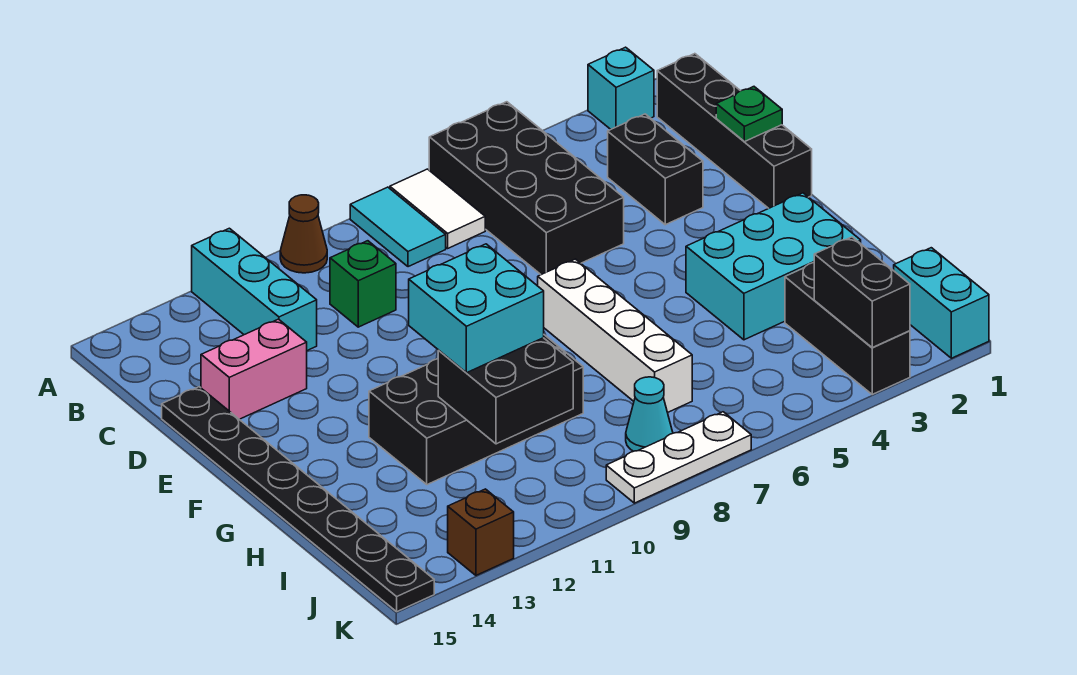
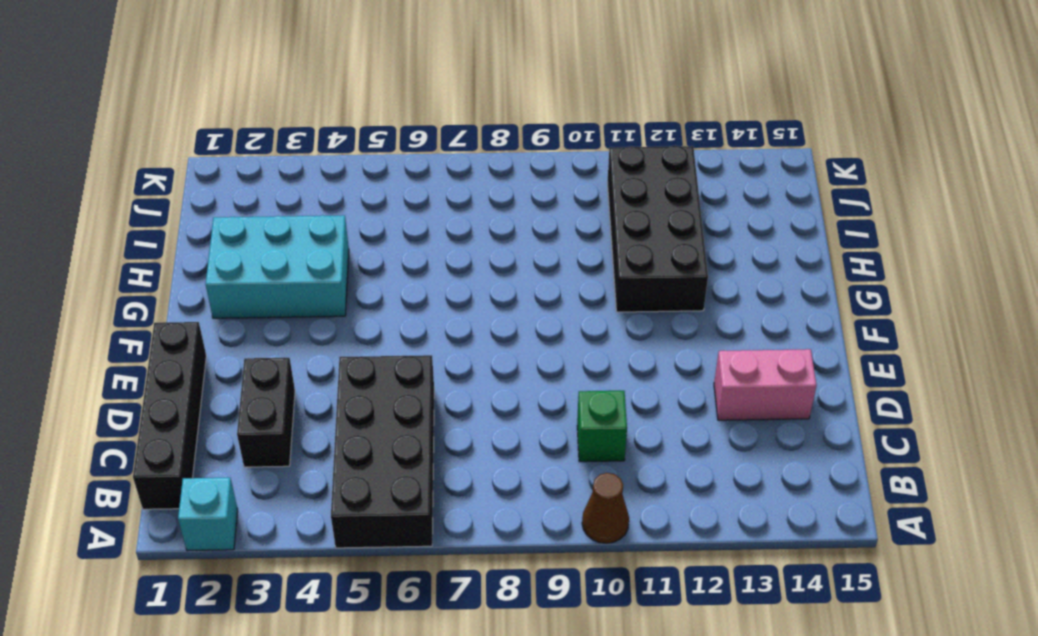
black 2x4 brick [607,146,708,312] -> black 2x4 brick turned to [369,335,583,485]
none -> white 1x2 tile [390,169,485,248]
none -> cyan 1x2 tile [350,187,446,267]
none -> cyan 1x3 brick [192,228,317,351]

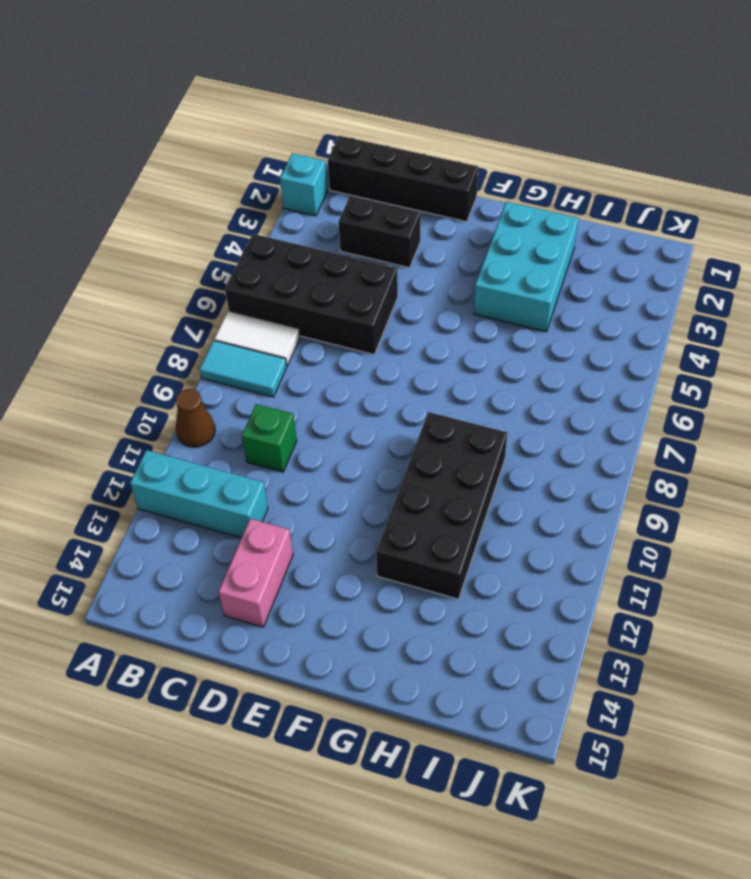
none -> black 1x8 plate [162,387,434,612]
none -> white 1x4 brick [538,259,692,413]
none -> black 1x3 brick [785,263,910,394]

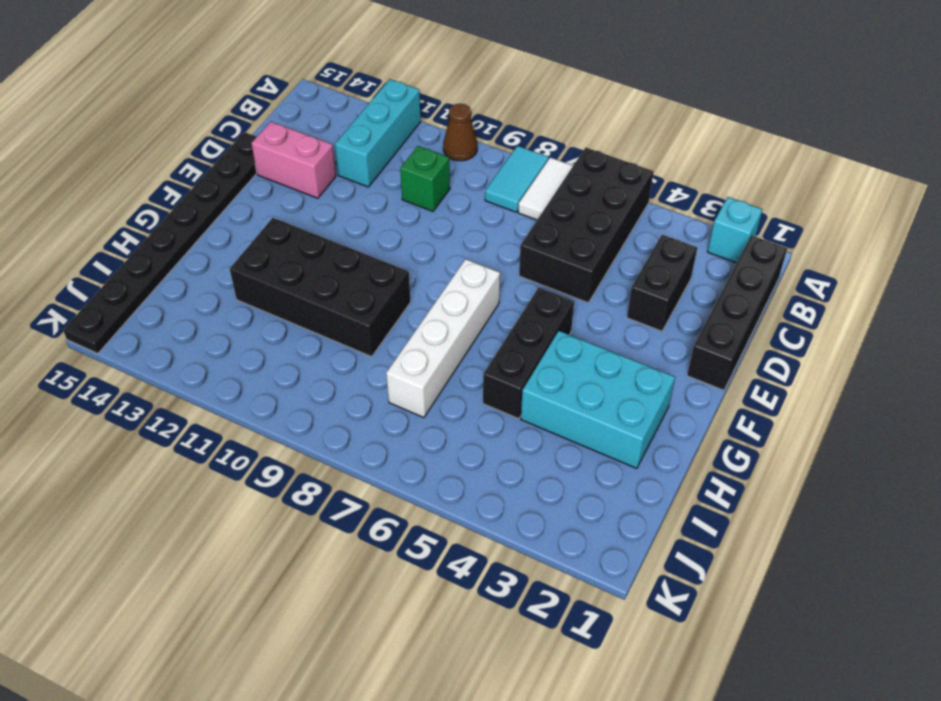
black 1x3 brick [483,288,574,419] -> black 1x3 brick moved to [785,263,910,394]
none -> cyan 1x2 brick [894,248,989,358]
none -> cyan 1x1 cone [626,377,673,451]
none -> white 1x3 plate [606,412,751,503]

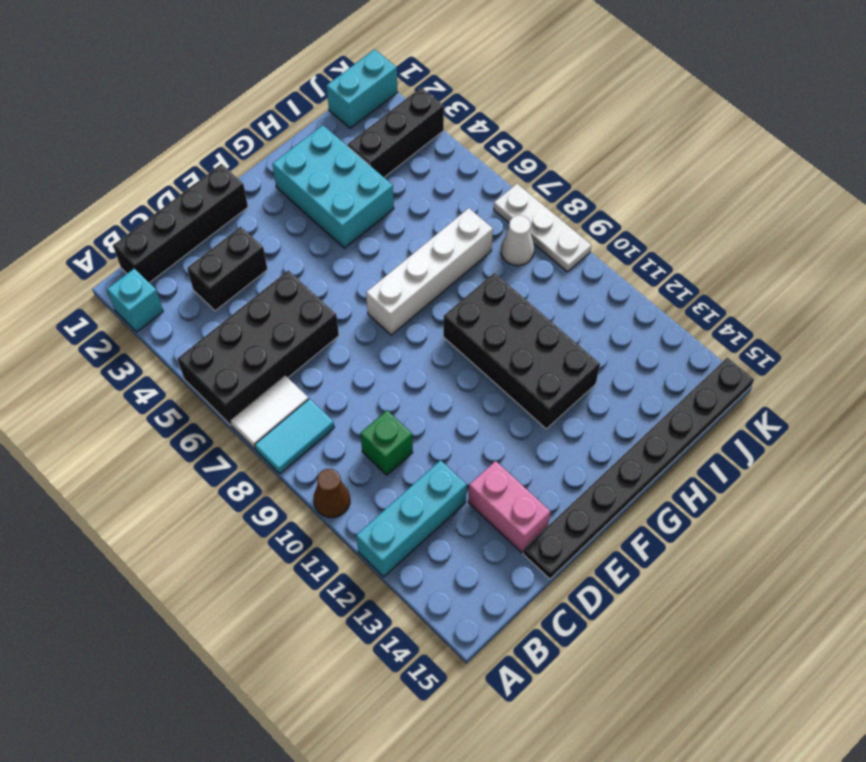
white 1x1 cone [501,216,534,266] -> cyan 1x1 cone [626,377,673,451]
none -> brown 1x1 brick [448,489,514,575]
none -> green 1x1 plate [716,87,782,142]
none -> black 2x2 brick [438,338,573,444]

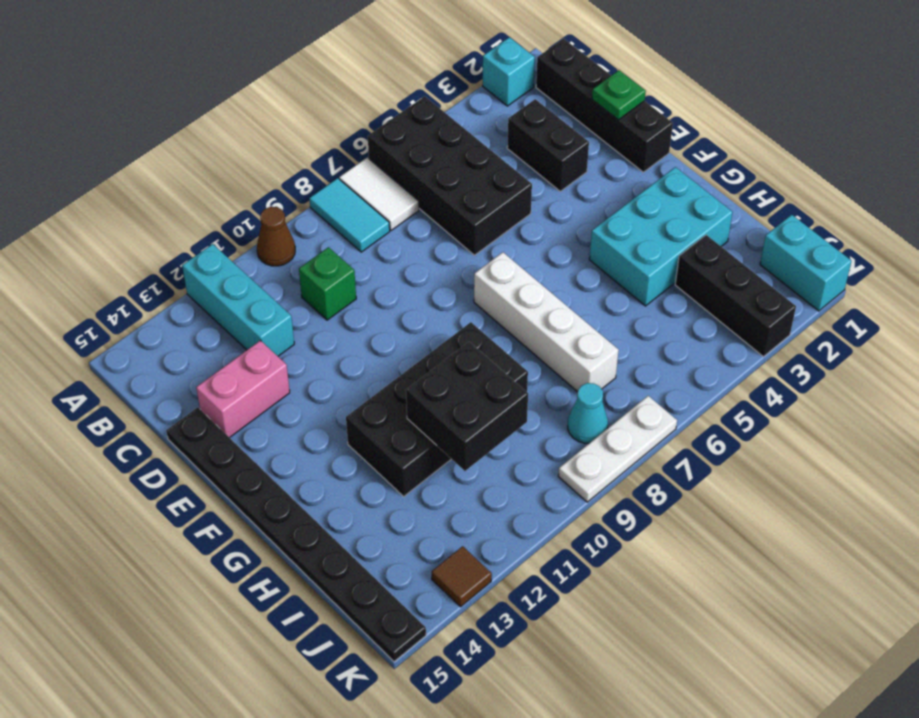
brown 1x1 tile [432,546,492,607] -> brown 1x1 brick [448,489,514,575]
none -> black 1x2 brick [814,237,910,348]
none -> cyan 2x2 brick [409,244,544,373]

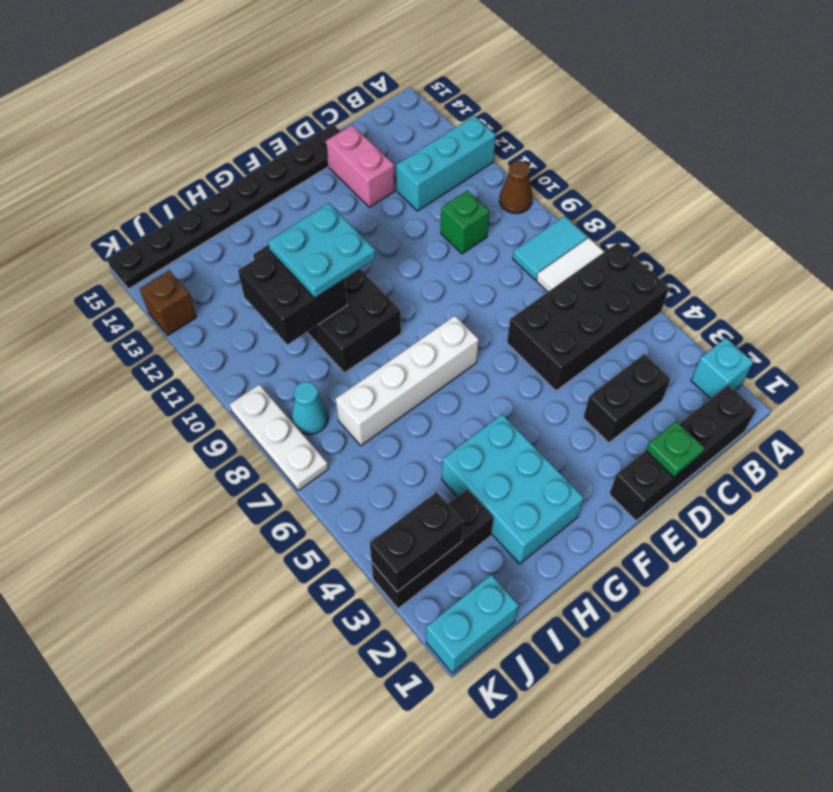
cyan 2x2 plate [268,203,375,298] -> cyan 2x2 brick [409,244,544,373]

